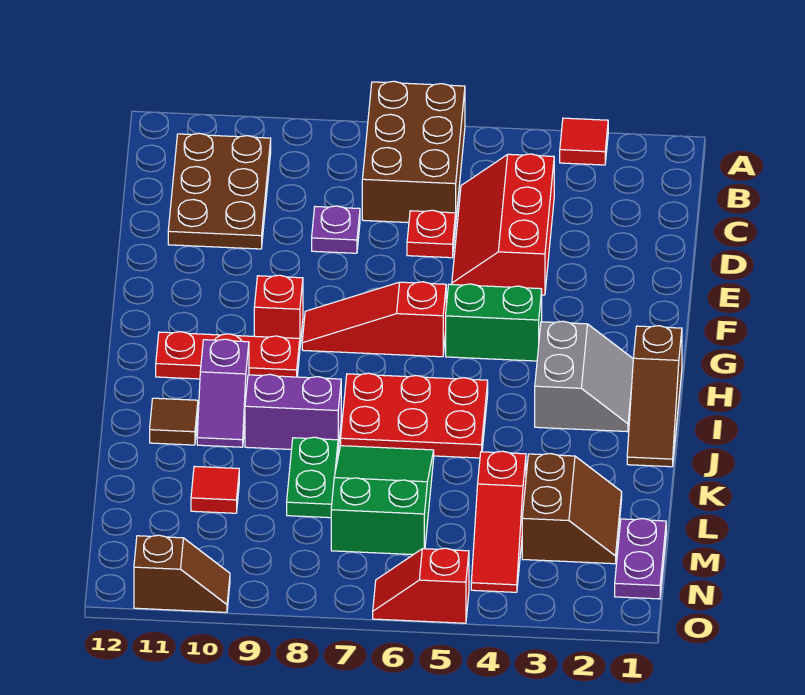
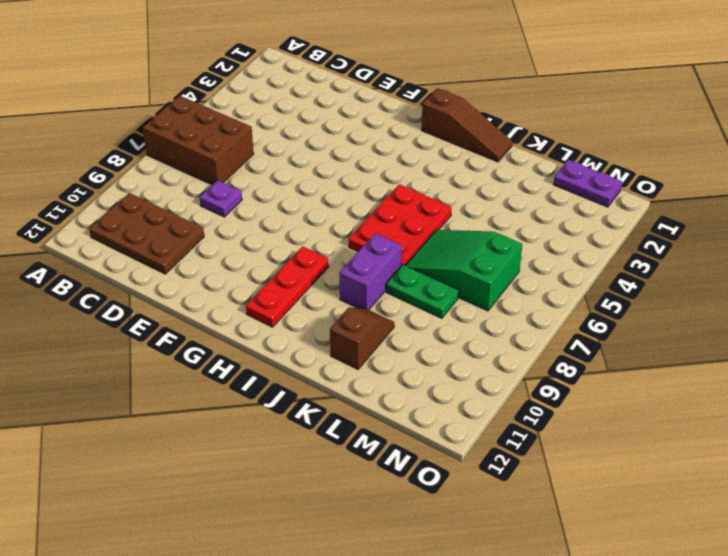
brown 1x2 slope [330,307,394,369] -> brown 1x2 slope moved to [134,535,230,612]
none -> red 1x1 tile [560,118,608,165]
none -> red 2x3 slope [452,154,554,295]
none -> red 1x1 plate [407,210,456,258]

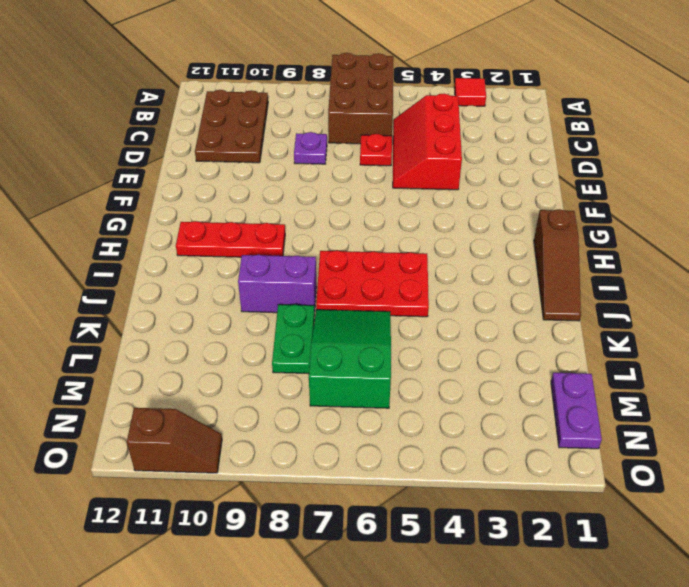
none -> green 1x2 brick [446,284,542,361]
none -> red 1x3 slope [302,282,446,357]
none -> red 1x1 brick [254,275,303,344]

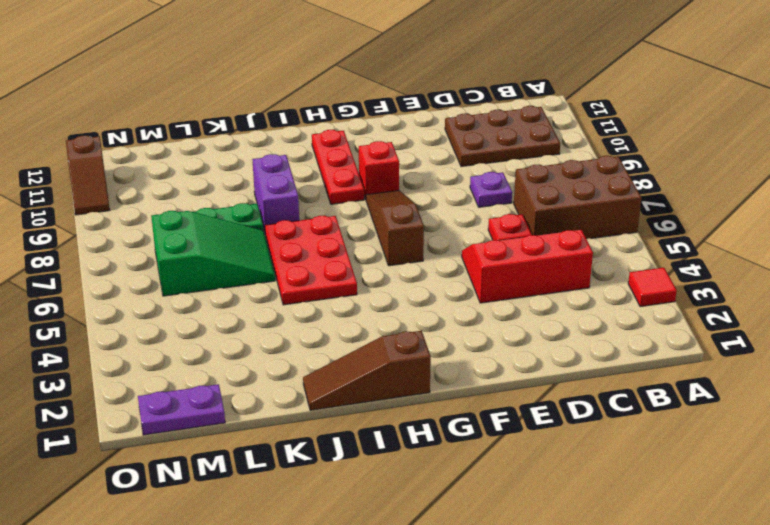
brown 1x3 slope [366,191,424,266] -> red 1x3 slope [302,282,446,357]
none -> green 1x2 brick [446,284,542,361]
none -> grey 2x2 slope [535,321,633,432]
none -> purple 1x2 slope [197,339,249,447]

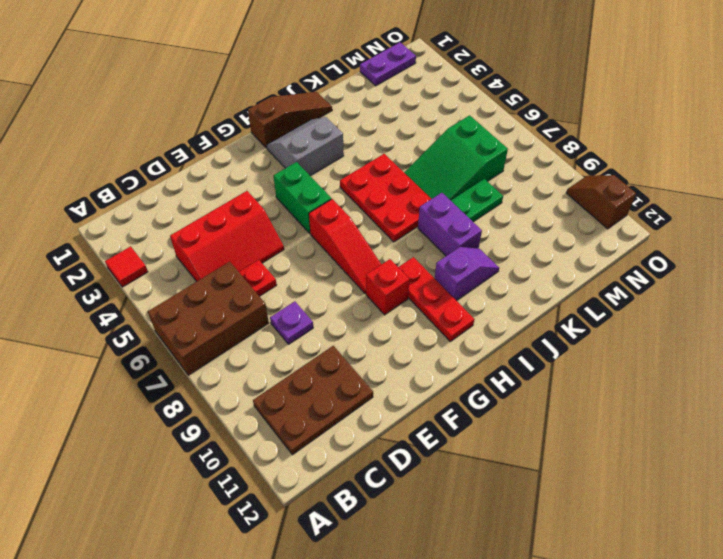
none -> brown 1x1 tile [150,398,198,445]
none -> brown 2x2 slope [522,454,622,564]
none -> red 1x3 slope [471,451,526,592]

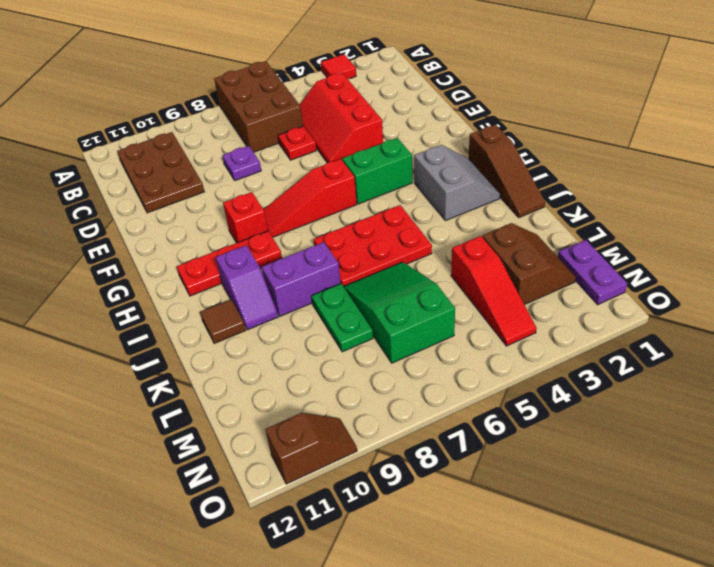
none -> red 1x1 tile [191,466,239,513]
none -> red 1x2 slope [373,548,469,623]

